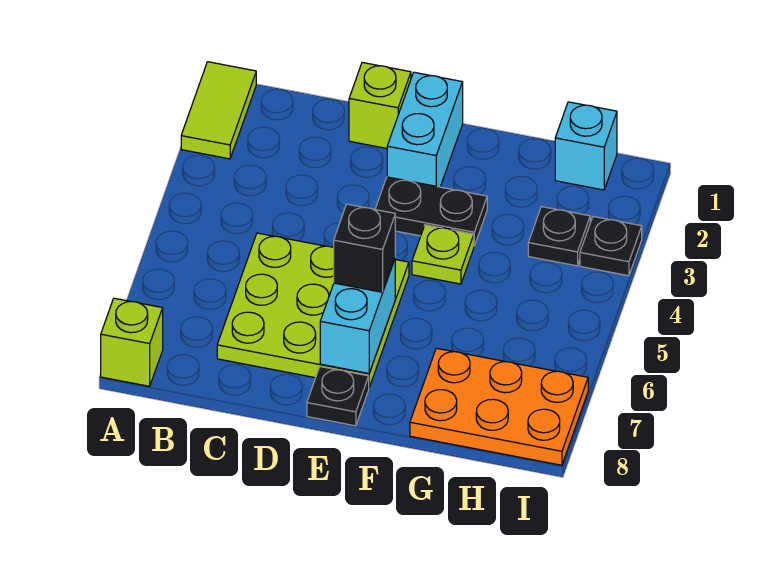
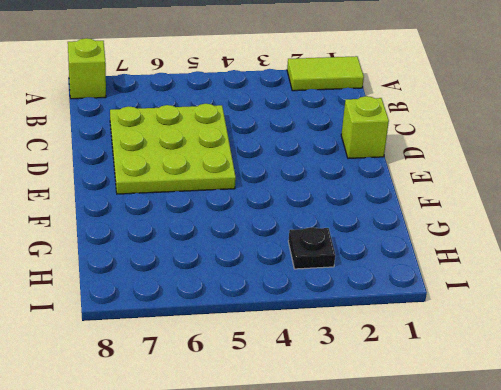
none -> cyan 1x2 brick [387,72,463,187]
none -> black 1x2 plate [375,177,487,246]
none -> black 1x1 plate [307,367,369,426]

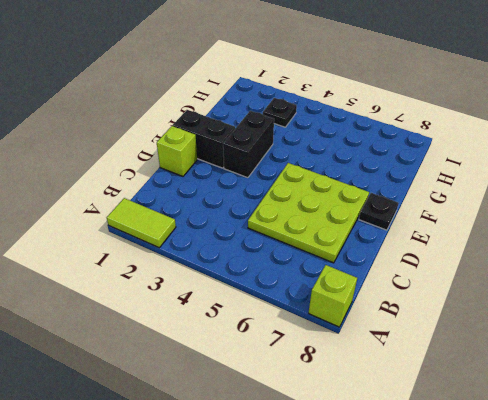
black 1x2 brick [173,110,235,168] -> cyan 1x2 brick [387,72,463,187]
black 1x2 brick [223,111,274,178] -> black 1x2 plate [375,177,487,246]
none -> lime 1x1 plate [412,225,474,284]
none -> orange 2x3 plate [410,348,588,465]
none -> cyan 1x1 brick [555,102,617,190]

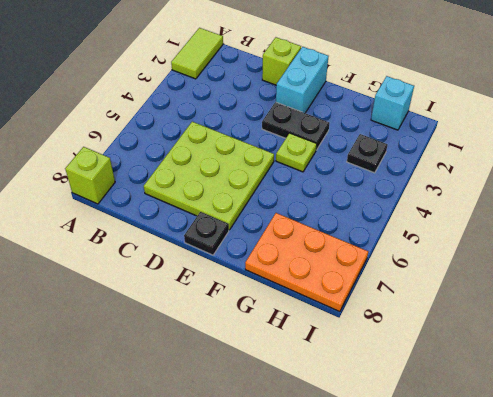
none -> black 1x1 plate [580,216,642,276]
none -> cyan 1x2 brick [320,259,395,373]
none -> black 1x1 brick [334,204,395,292]

